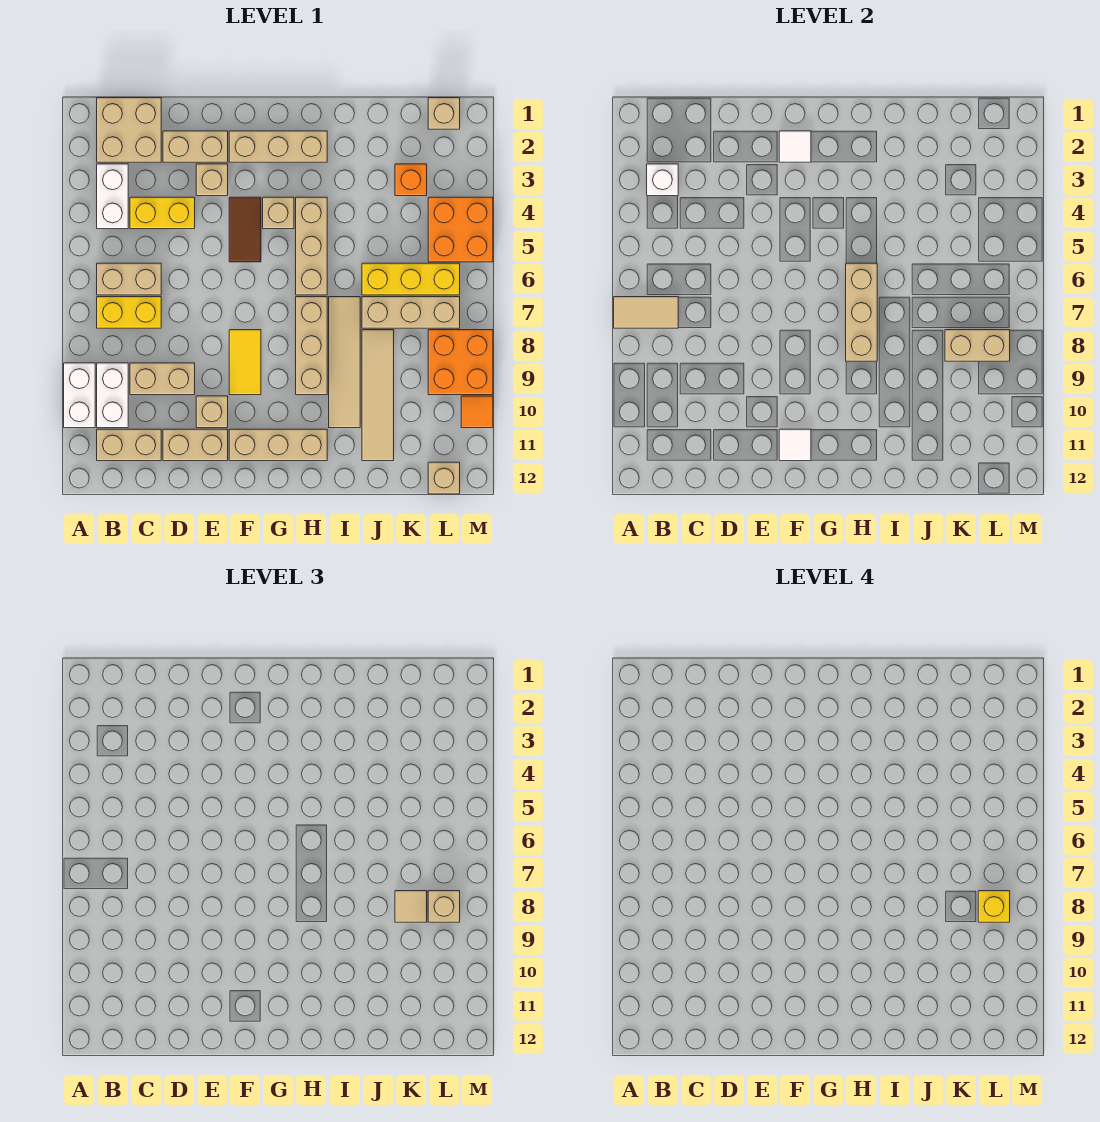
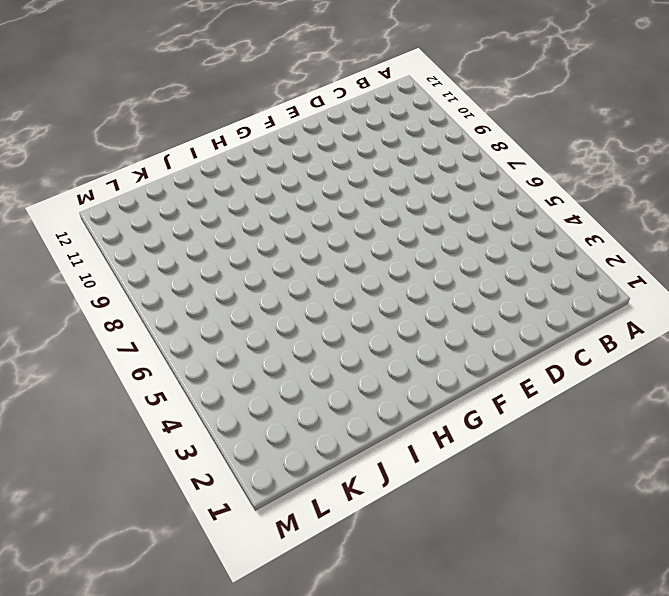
none -> white 1x2 brick [64,363,95,428]
none -> tan 2x2 brick [97,98,161,162]
none -> white 1x2 brick [97,164,128,229]
none -> tan 1x2 brick [97,263,161,295]

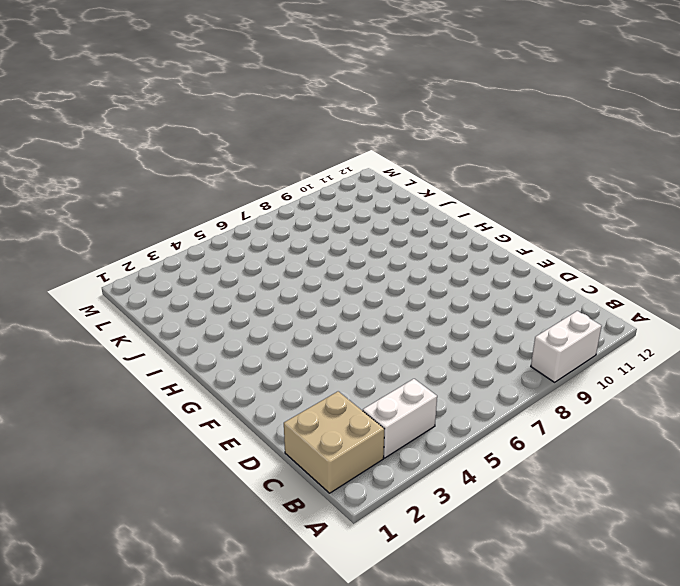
none -> tan 1x2 brick [97,263,161,295]
none -> yellow 1x2 brick [97,297,161,328]
none -> white 1x2 brick [97,363,128,428]
none -> tan 1x2 brick [97,429,161,461]

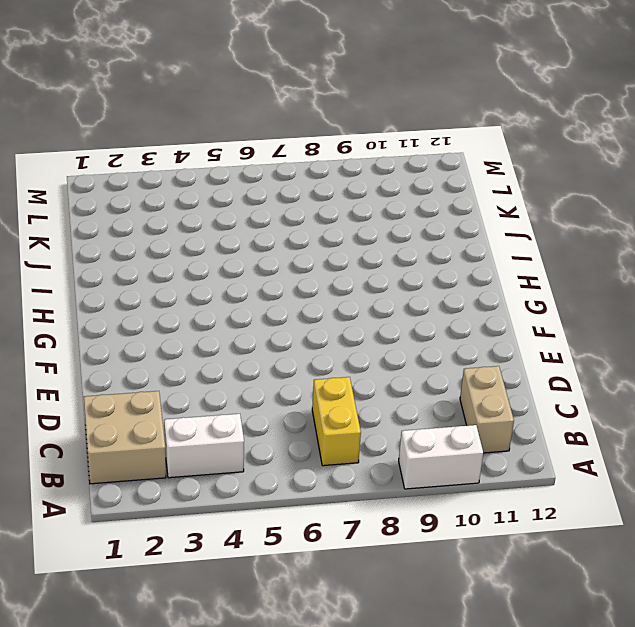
none -> tan 1x2 brick [97,263,161,295]
none -> white 1x2 brick [97,363,128,428]
none -> yellow 1x2 brick [130,197,195,229]
none -> tan 1x2 brick [130,363,195,395]

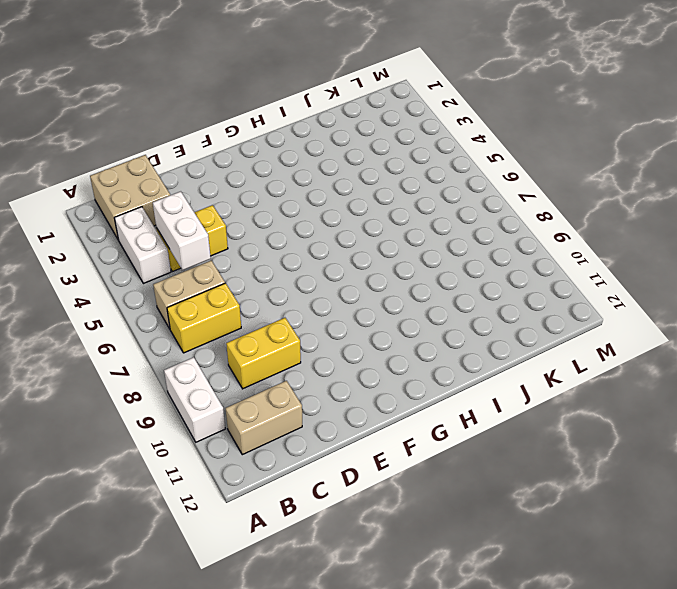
white 1x2 brick [153,191,211,270] -> white 1x2 brick moved to [97,363,128,428]
yellow 1x2 brick [226,318,301,389] -> tan 1x2 brick [130,363,195,395]
none -> tan 1x2 brick [163,131,228,162]
none -> tan 1x2 brick [163,429,228,461]
none -> tan 1x1 brick [196,164,228,196]
none -> tan 1x1 brick [196,396,228,428]

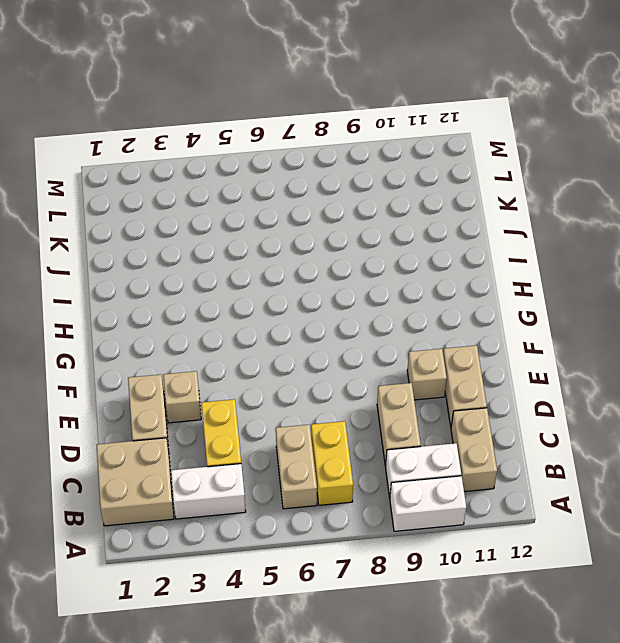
none -> tan 1x3 brick [229,131,327,162]
none -> brown 1x2 tile [229,197,261,262]
none -> yellow 1x2 tile [229,330,261,395]
none -> tan 1x3 brick [229,429,327,461]

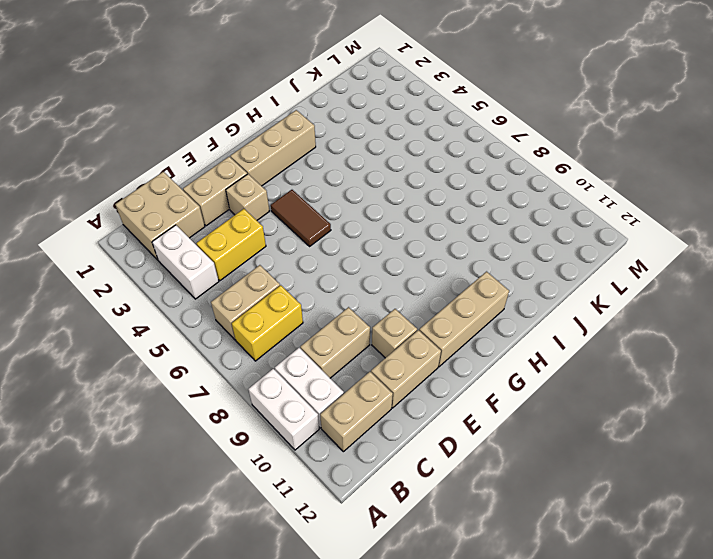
none -> yellow 1x2 tile [229,330,261,395]
none -> tan 1x1 brick [263,197,294,229]
none -> tan 1x3 brick [296,197,327,295]
none -> tan 1x3 brick [296,297,327,395]

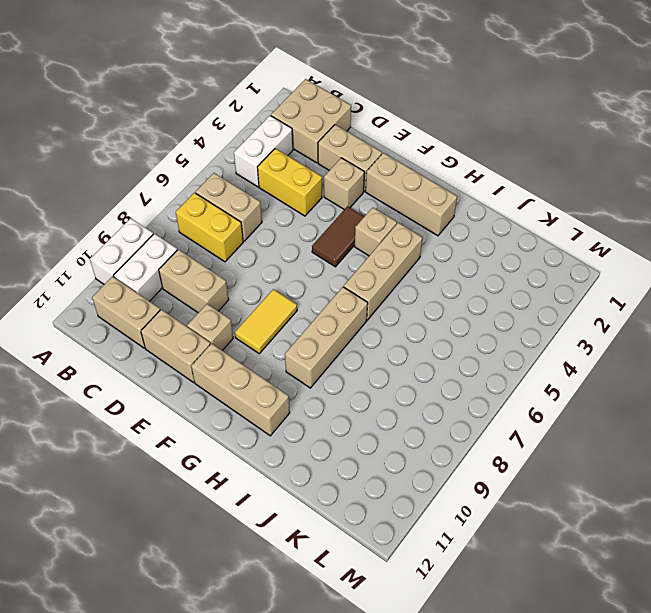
none -> tan 1x4 tile [329,297,360,428]
none -> yellow 1x3 brick [362,263,460,295]
none -> tan 1x3 brick [362,297,460,328]
none -> tan 1x4 tile [362,330,394,461]

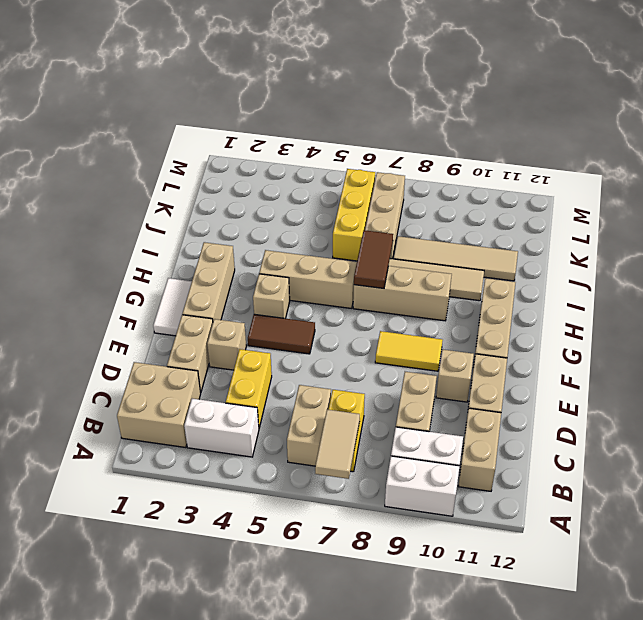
white 1x2 tile [153,278,192,336] -> none
brown 1x2 tile [354,230,393,288] -> tan 1x3 brick [846,263,877,361]
none -> orange 1x1 brick [395,164,427,196]
none -> tan 1x1 brick [428,98,460,129]
none -> orange 2x2 brick [428,197,493,262]
none -> orange 2x2 brick [428,330,493,395]

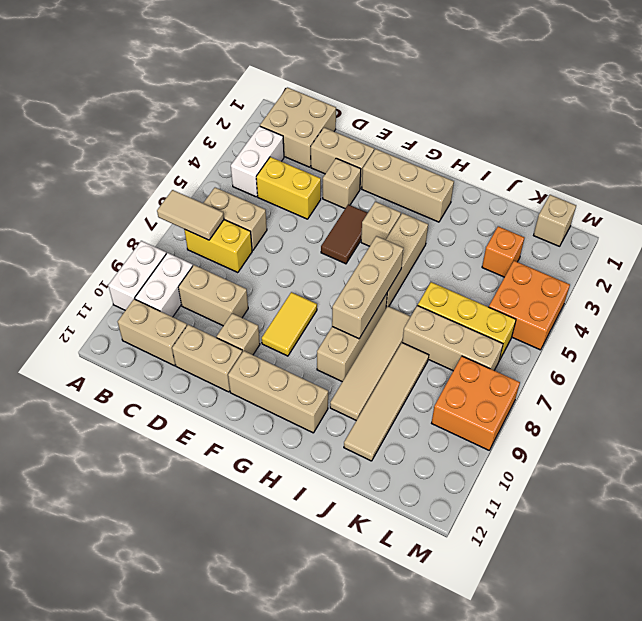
none -> tan 1x1 brick [428,462,460,494]
none -> orange 1x1 tile [461,396,493,428]
none -> white 1x1 brick [647,164,678,196]
none -> white 1x1 tile [779,131,811,162]

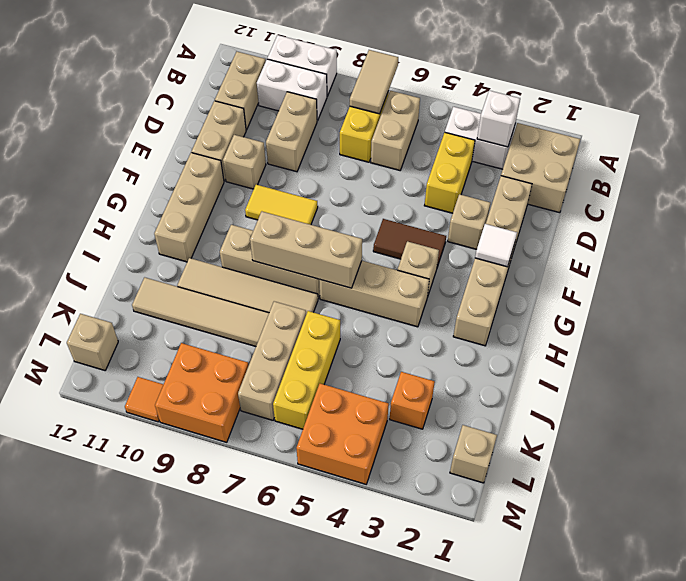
none -> white 1x1 tile [779,429,811,461]
none -> tan 1x2 brick [945,330,1010,361]
none -> tan 1x1 tile [395,891,427,922]
none -> tan 1x1 brick [428,891,460,922]

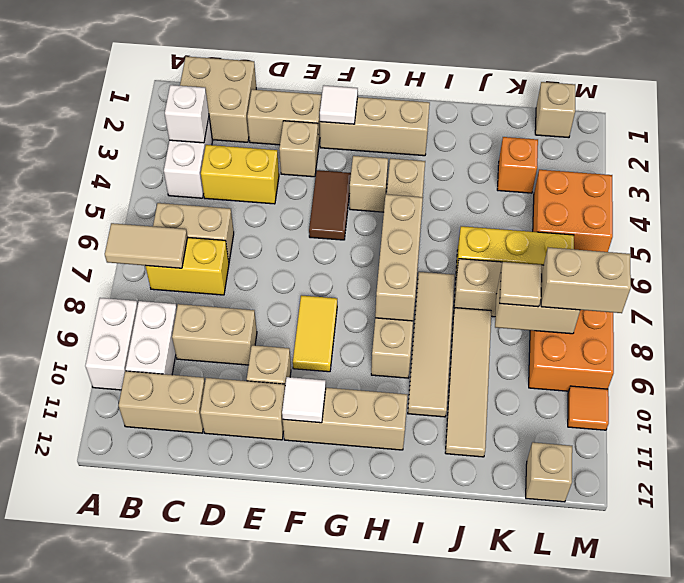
tan 1x2 brick [541,248,631,313] -> tan 1x1 brick [428,891,460,922]
none -> yellow 1x1 brick [978,891,1010,922]

